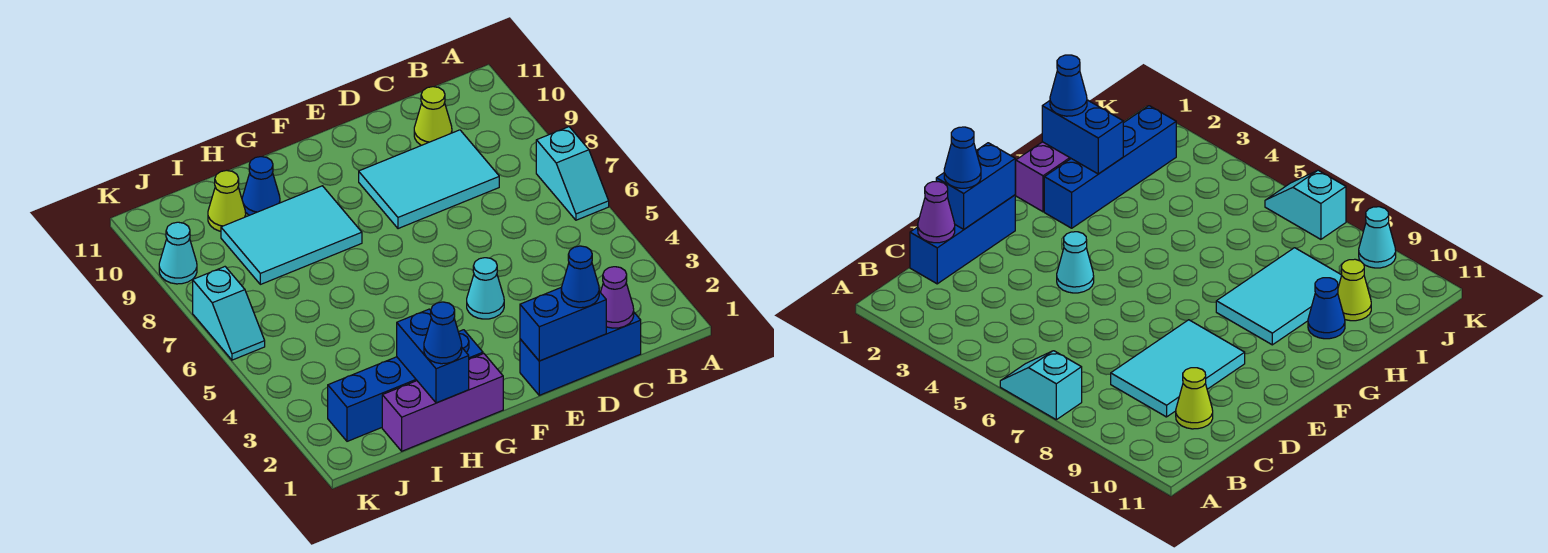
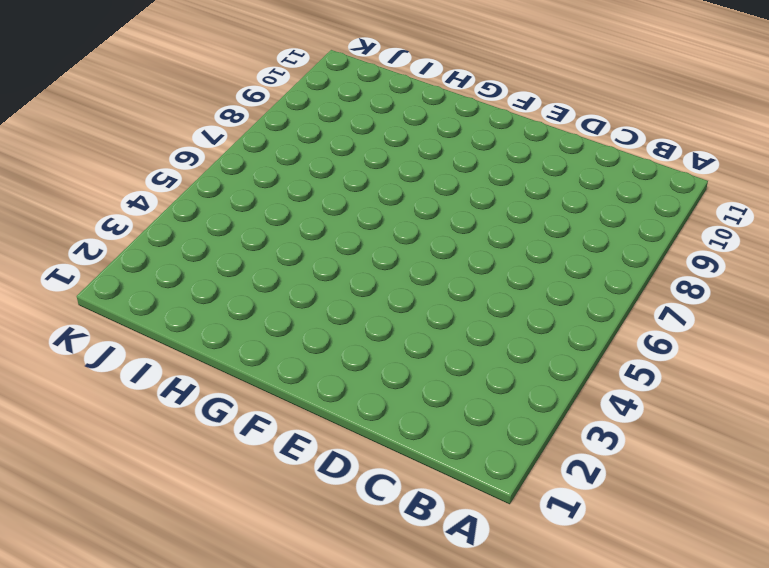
none -> cyan 1x2 slope [536,127,609,220]
none -> blue 1x3 brick [520,313,641,395]
none -> cyan 2x3 tile [359,130,499,229]

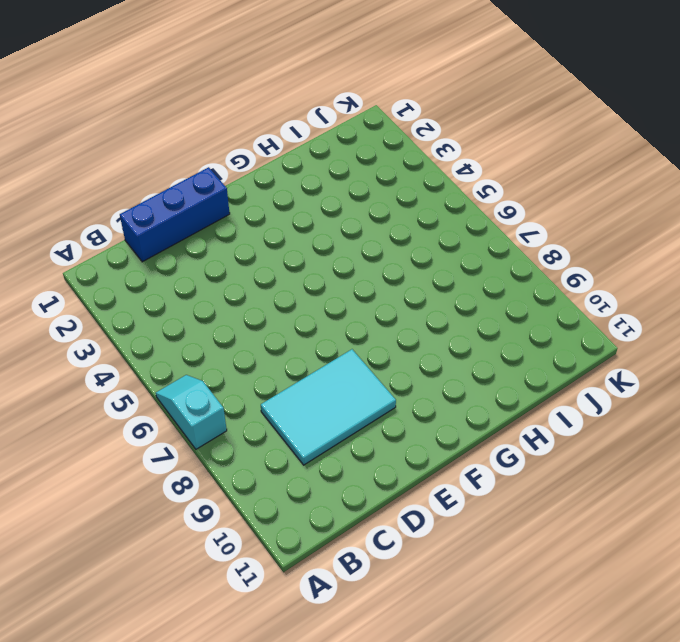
none -> lime 1x1 cone [414,87,452,145]
none -> cyan 1x1 cone [467,258,504,319]
none -> purple 1x3 brick [382,354,503,451]

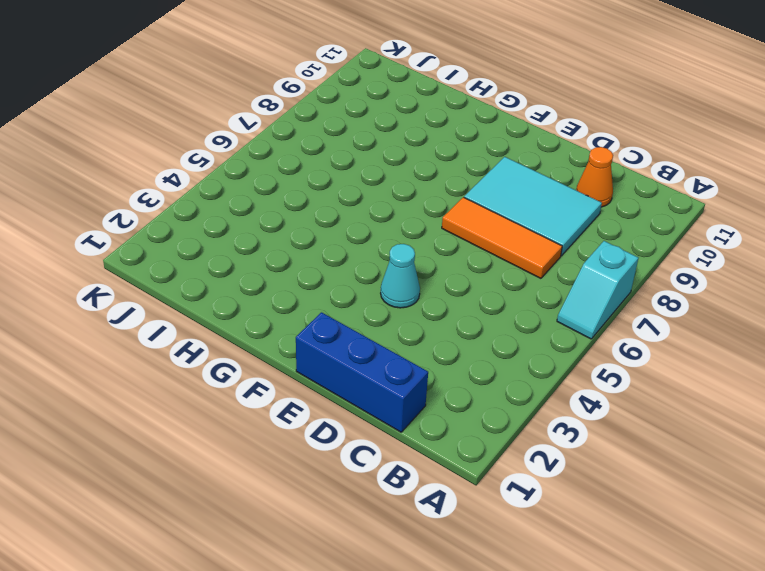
orange 1x3 tile [442,197,562,278] -> none
orange 1x1 cone [576,147,613,207] -> lime 1x1 cone [414,87,452,145]
none -> purple 1x3 brick [382,354,503,451]
none -> blue 1x4 brick [328,330,483,441]
none -> cyan 2x3 tile [221,186,362,284]

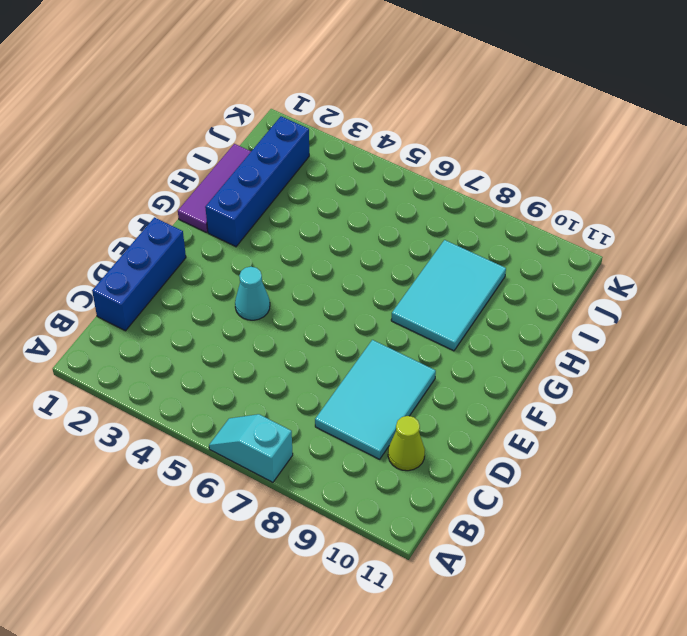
purple 1x3 tile [178,144,251,233] -> purple 1x3 brick [382,354,503,451]
none -> blue 1x1 cone [242,157,280,215]
none -> lime 1x1 cone [208,170,246,231]
none -> cyan 1x2 slope [193,267,265,360]

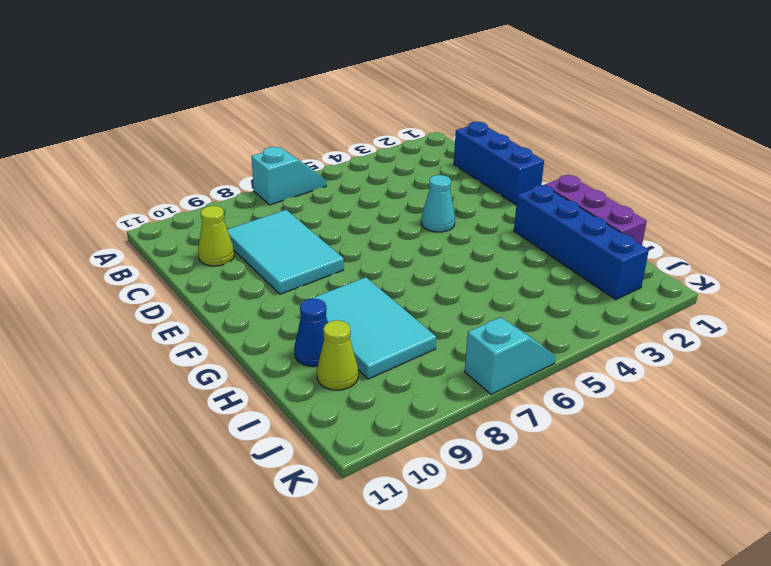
none -> cyan 1x1 cone [159,222,197,284]
none -> purple 1x1 cone [600,267,634,328]
none -> blue 1x2 brick [520,288,606,361]

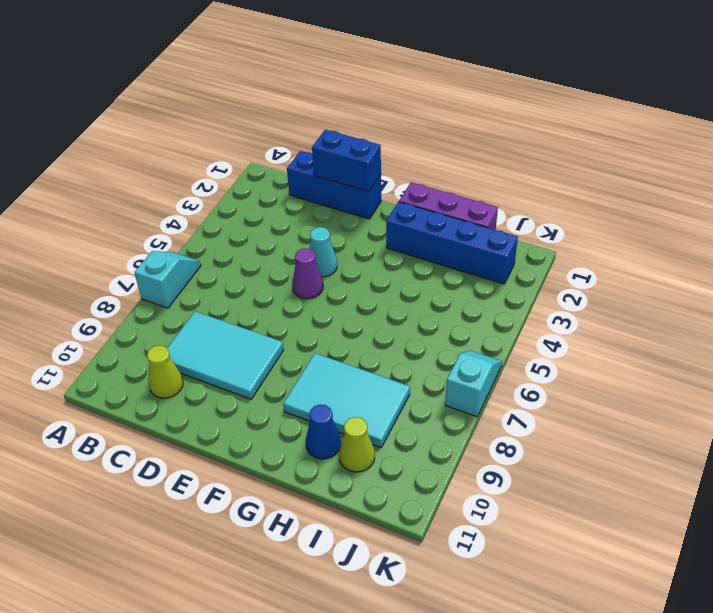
purple 1x1 cone [292,248,323,299] -> purple 1x1 cone moved to [600,267,634,328]
none -> cyan 1x1 cone [159,222,197,284]
none -> blue 1x2 brick [397,309,469,403]
none -> blue 1x1 cone [561,246,599,308]

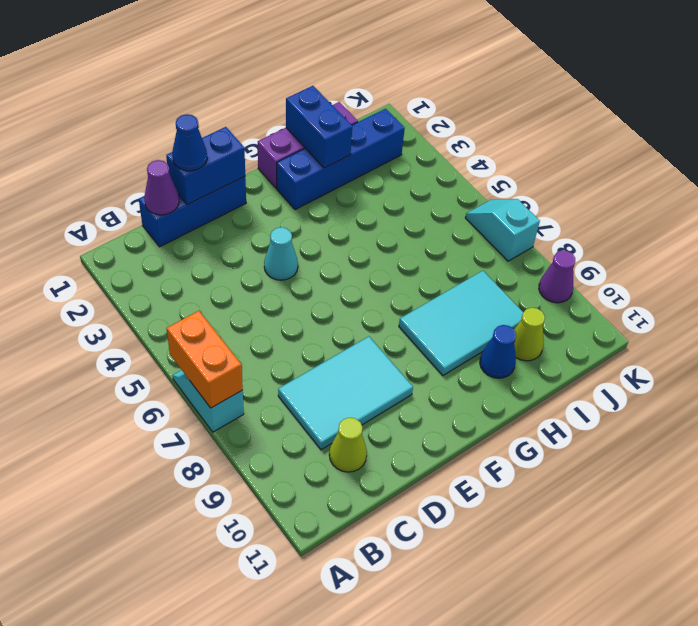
orange 1x2 brick [167,311,243,408] -> none
purple 1x1 cone [539,250,575,303] -> cyan 1x1 cone [159,222,197,284]
none -> blue 1x1 cone [424,302,462,364]

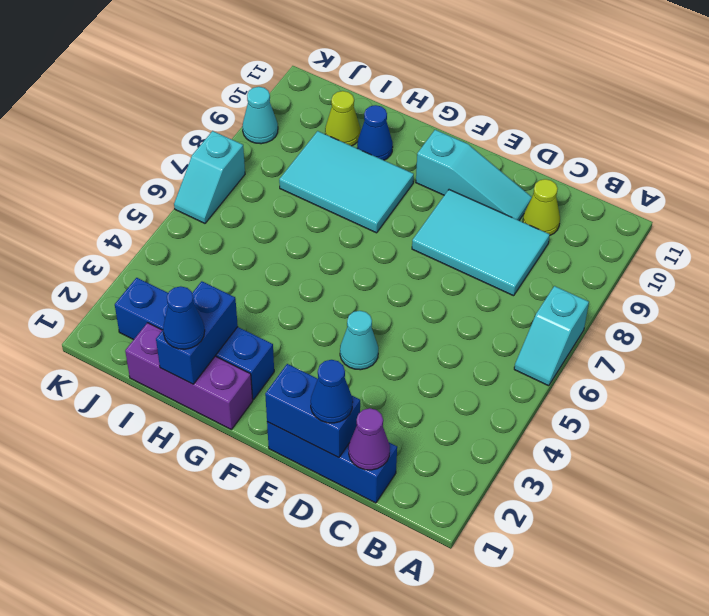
cyan 1x3 slope [416,130,532,220] -> none

